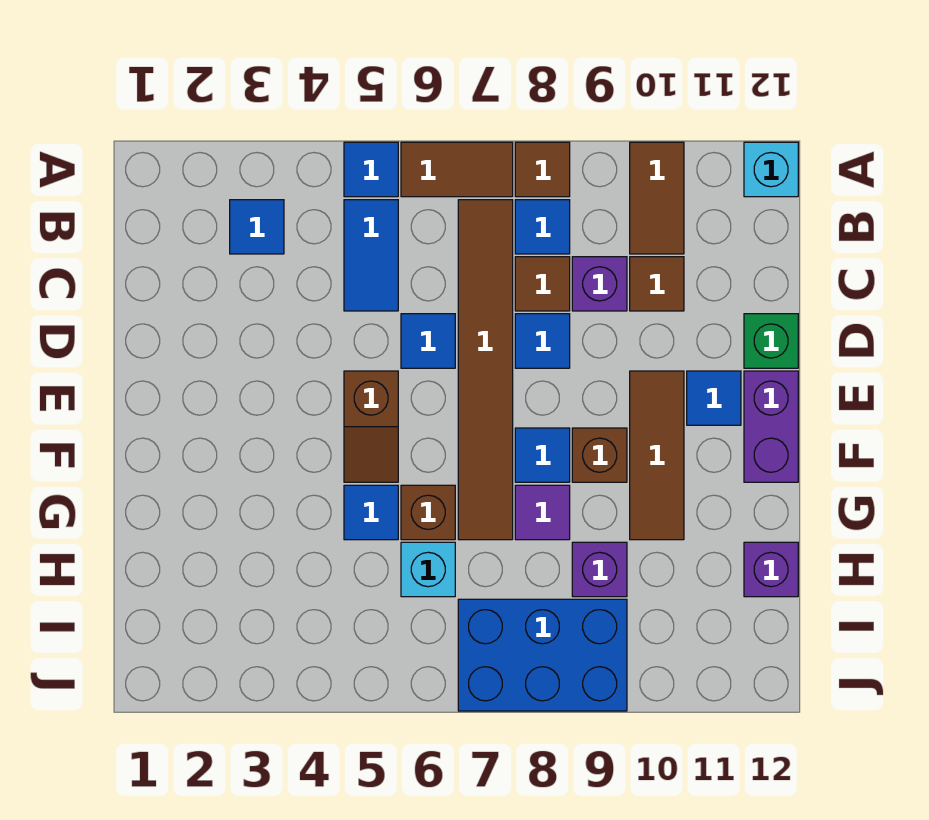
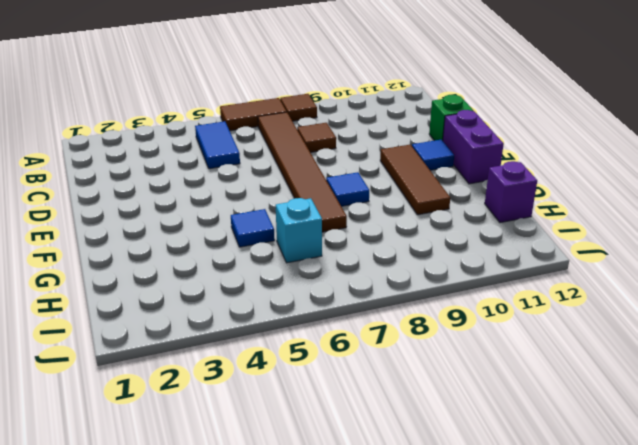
none -> blue 1x1 tile [344,142,398,197]
none -> brown 1x2 tile [630,142,684,254]
none -> cyan 1x1 brick [744,142,798,197]

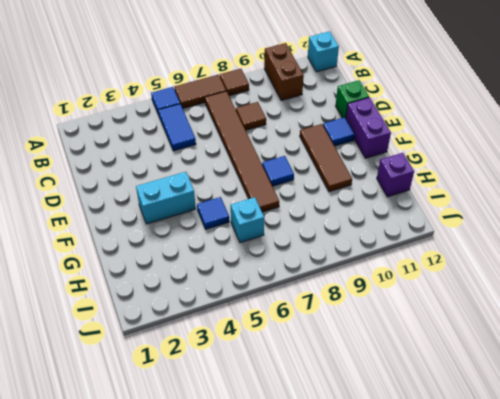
brown 1x2 brick [264,43,304,101] -> brown 1x2 tile [630,142,684,254]
cyan 1x2 brick [136,172,196,224] -> none
none -> blue 1x1 tile [230,200,284,254]
none -> blue 1x1 tile [515,200,570,254]
none -> purple 1x1 brick [572,257,627,311]

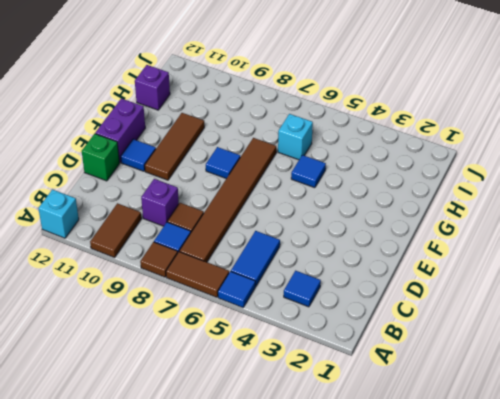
none -> brown 1x1 tile [630,257,684,311]
none -> blue 1x1 tile [401,314,455,368]
none -> blue 1x1 tile [515,314,570,368]

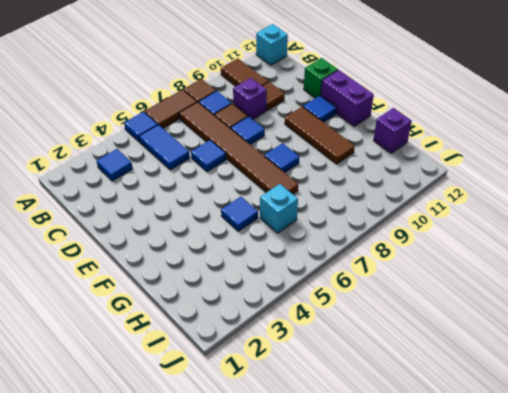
none -> brown 1x2 slope [344,371,398,482]
none -> brown 1x1 brick [572,428,627,482]
none -> brown 1x1 brick [401,485,455,540]

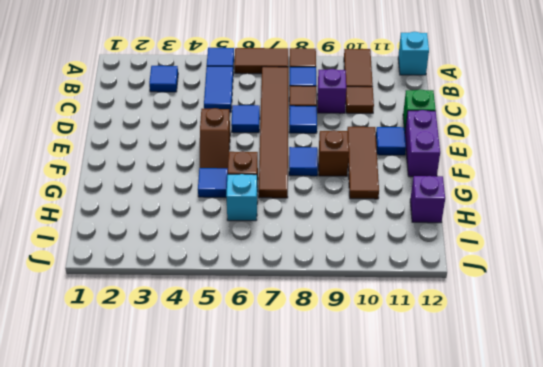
none -> purple 1x1 tile [515,485,570,540]
none -> purple 1x1 brick [572,542,627,597]
none -> blue 2x3 brick [458,599,627,711]

